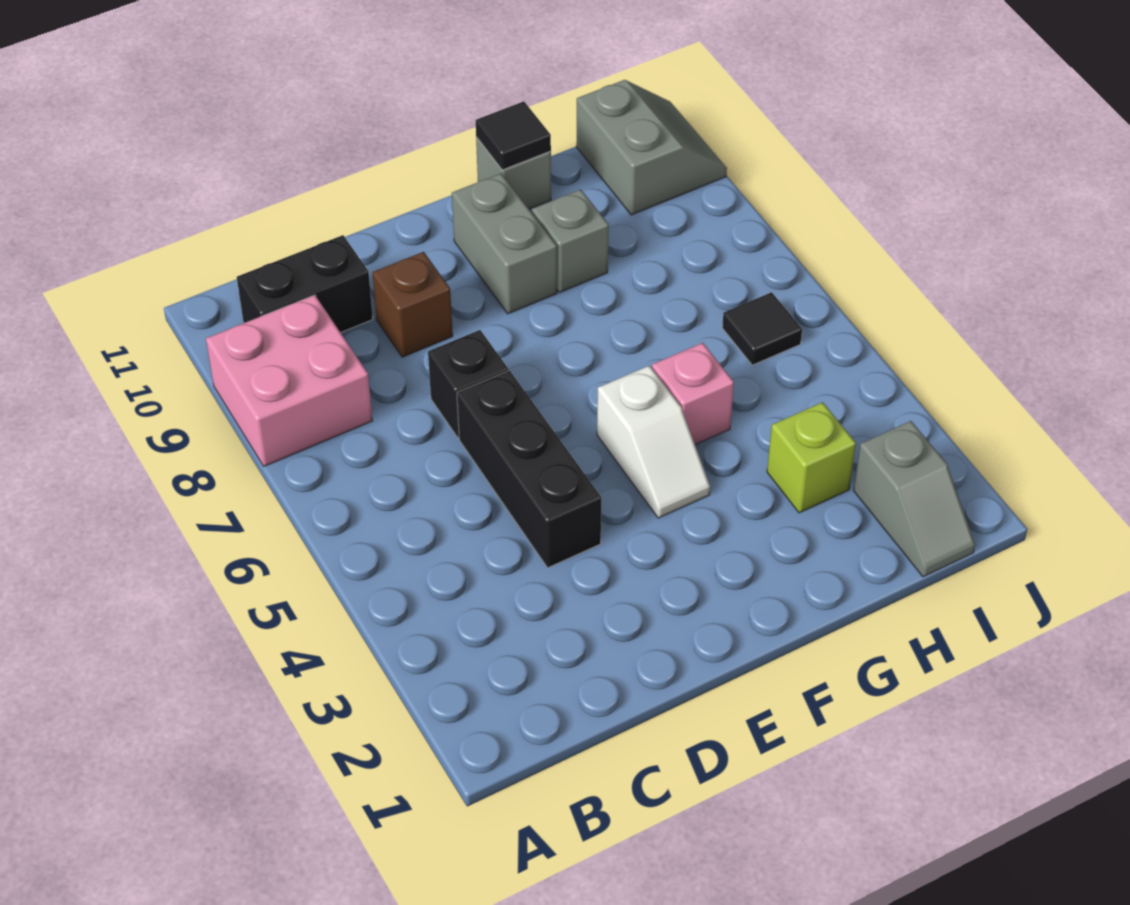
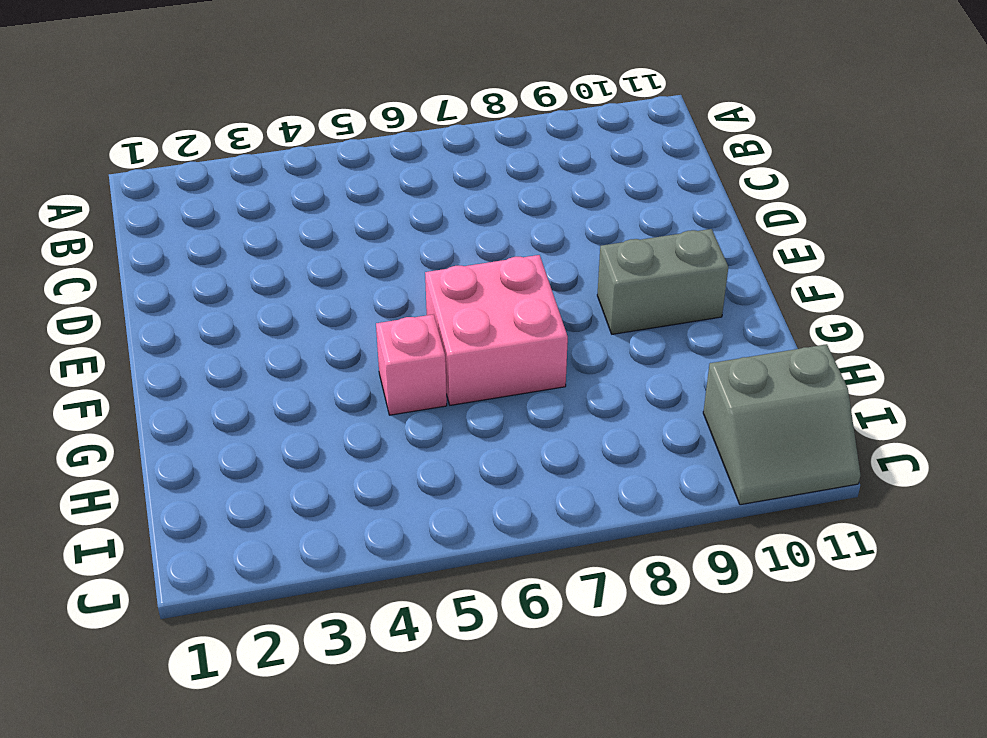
pink 2x2 brick [425,255,568,405] -> pink 2x2 brick moved to [206,295,372,466]
none -> black 1x2 brick [237,235,373,333]
none -> black 1x3 brick [457,371,601,568]
none -> black 1x1 brick [428,330,508,438]

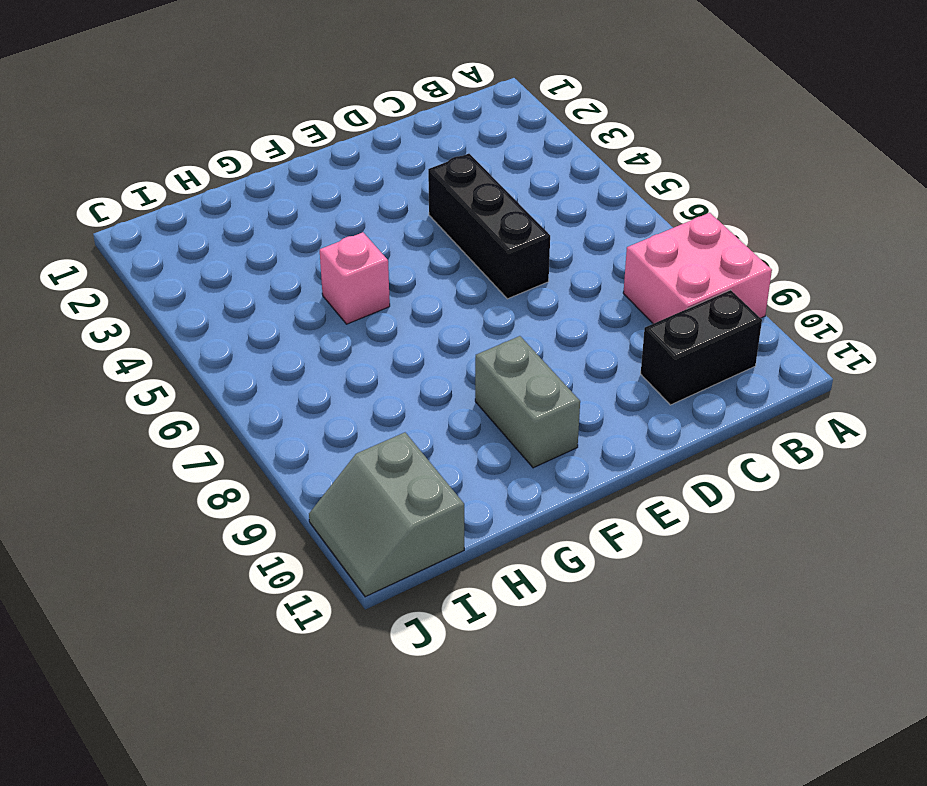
none -> black 1x1 brick [428,330,508,438]
none -> brown 1x1 brick [372,252,453,357]
none -> white 1x2 slope [597,366,710,518]

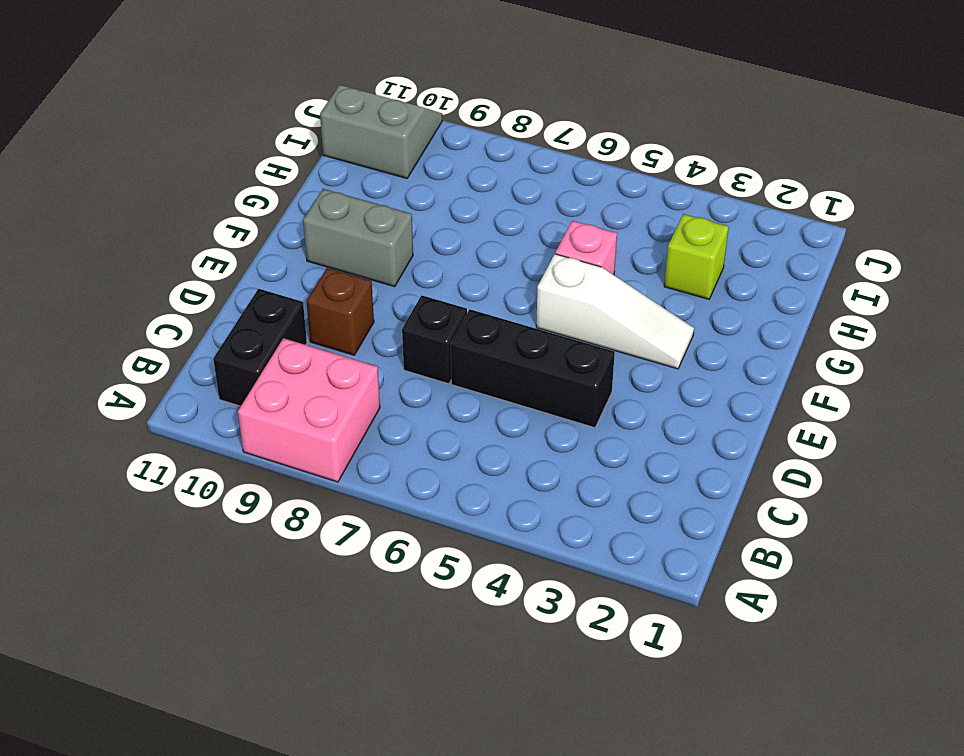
white 1x3 slope [536,254,694,369] -> white 1x2 slope [597,366,710,518]
none -> grey 1x1 brick [532,189,609,293]
none -> grey 1x1 brick [476,137,551,209]
none -> grey 1x2 slope [854,421,975,577]

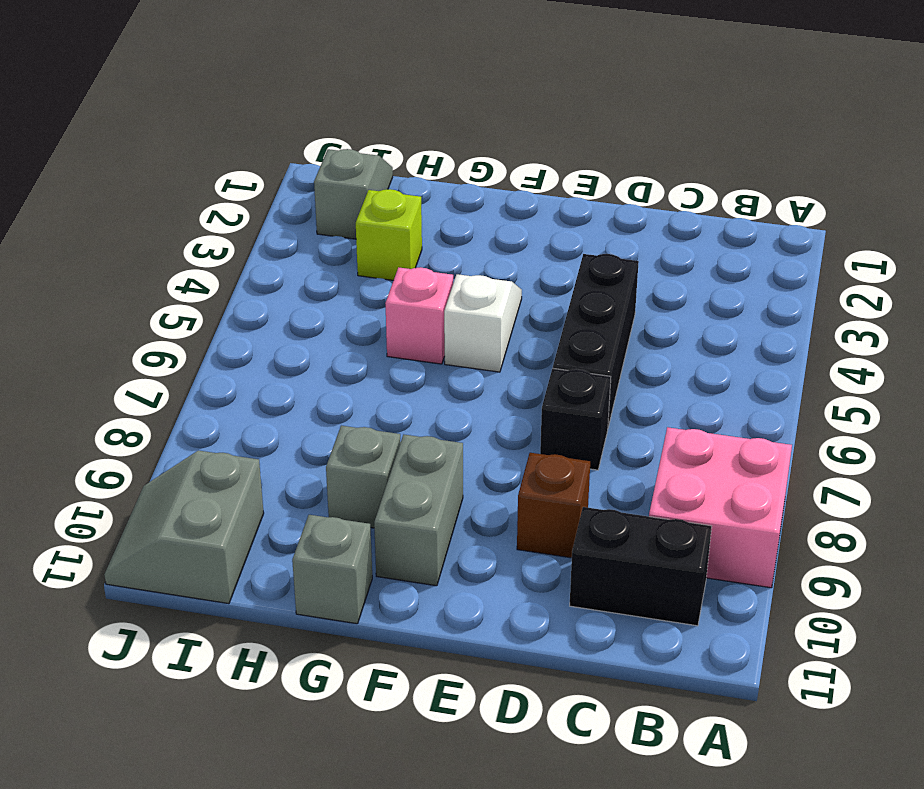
none -> black 1x1 tile [722,292,802,365]
none -> black 1x1 tile [476,102,551,170]

